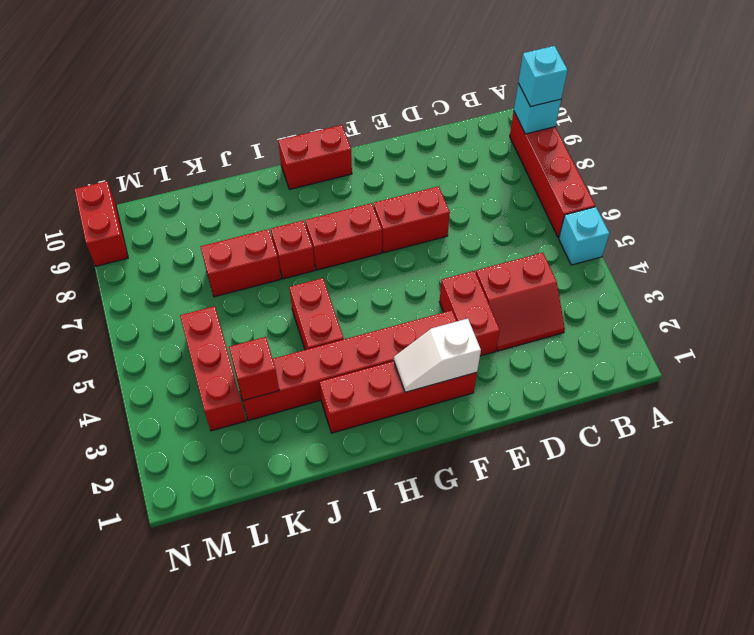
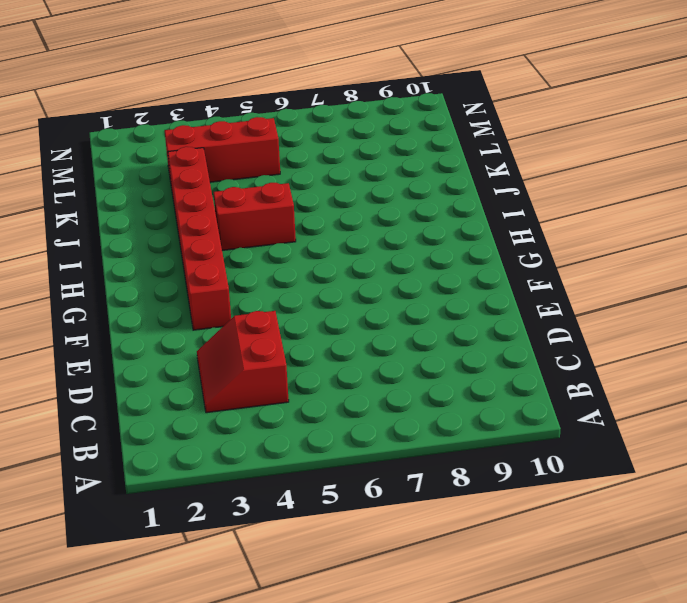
none -> cyan 1x1 brick [559,207,609,265]
none -> red 1x4 brick [510,112,595,238]
none -> red 1x2 brick [439,271,500,356]

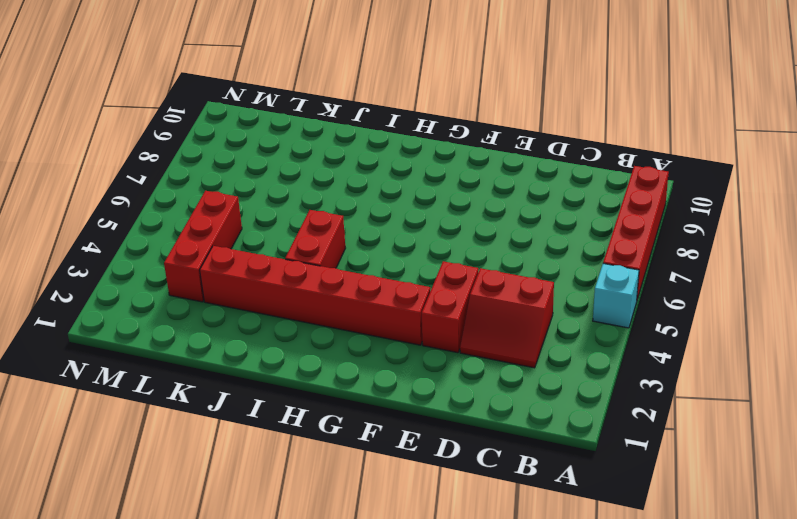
none -> red 1x2 brick [374,186,450,253]
none -> red 1x4 brick [320,361,477,433]
none -> red 1x2 brick [305,203,382,270]

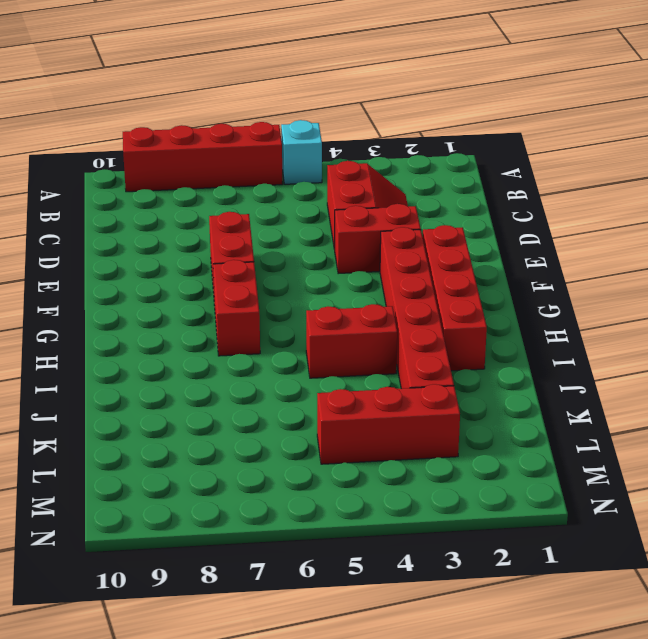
none -> red 1x2 brick [278,125,352,189]
none -> red 1x1 brick [271,220,315,279]
none -> red 1x2 brick [201,229,281,297]

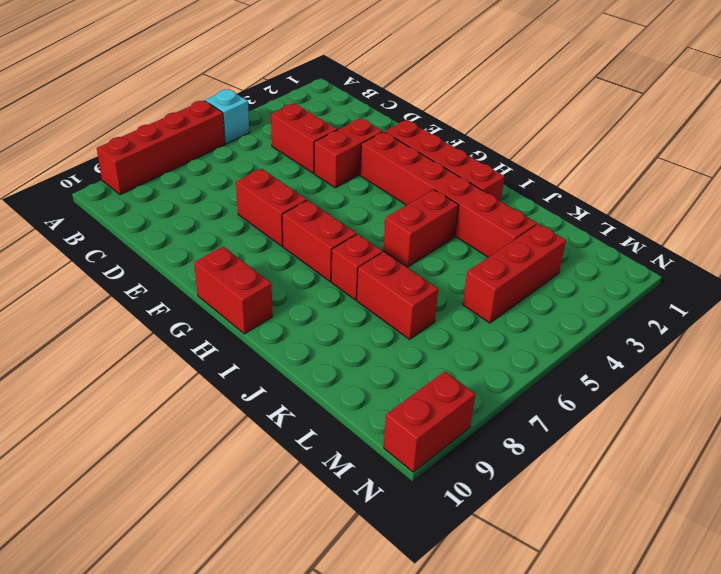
none -> cyan 1x1 brick [514,83,561,134]
none -> white 1x2 slope [394,319,481,392]
none -> red 1x1 brick [229,337,279,401]

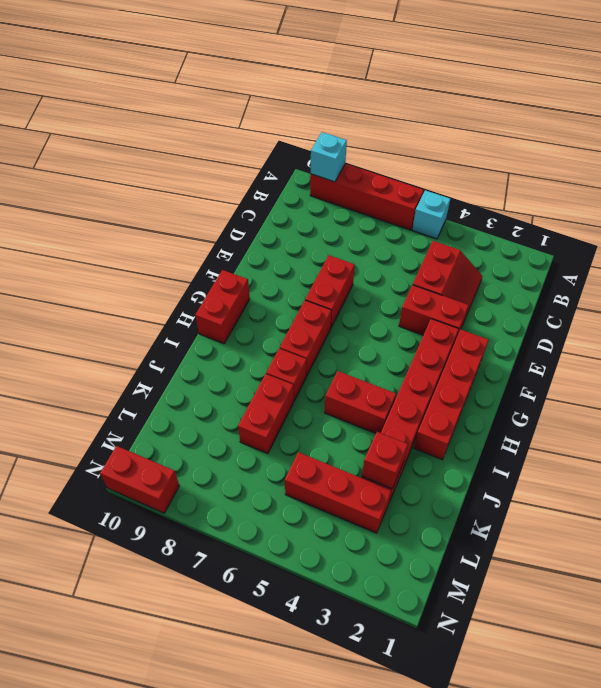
none -> white 1x2 slope [394,319,481,392]
none -> cyan 1x1 brick [518,46,568,107]

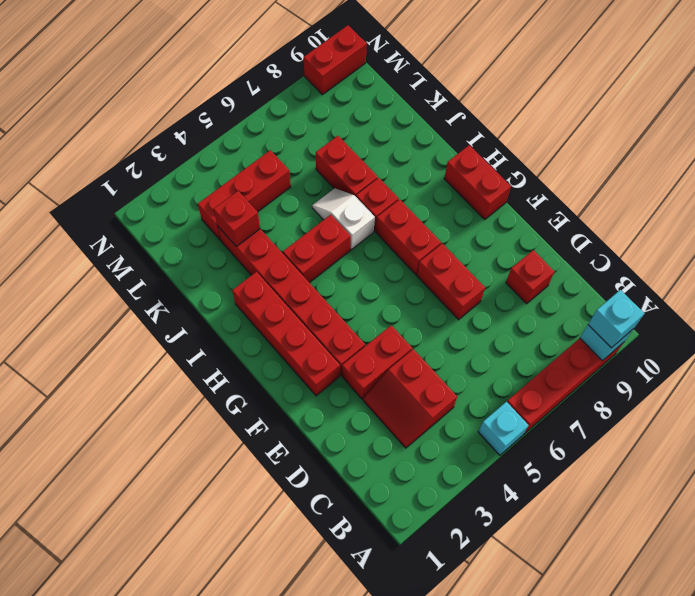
red 1x1 brick [506,250,555,304] -> none
white 1x2 slope [312,188,375,250] -> white 1x2 slope moved to [394,319,481,392]

